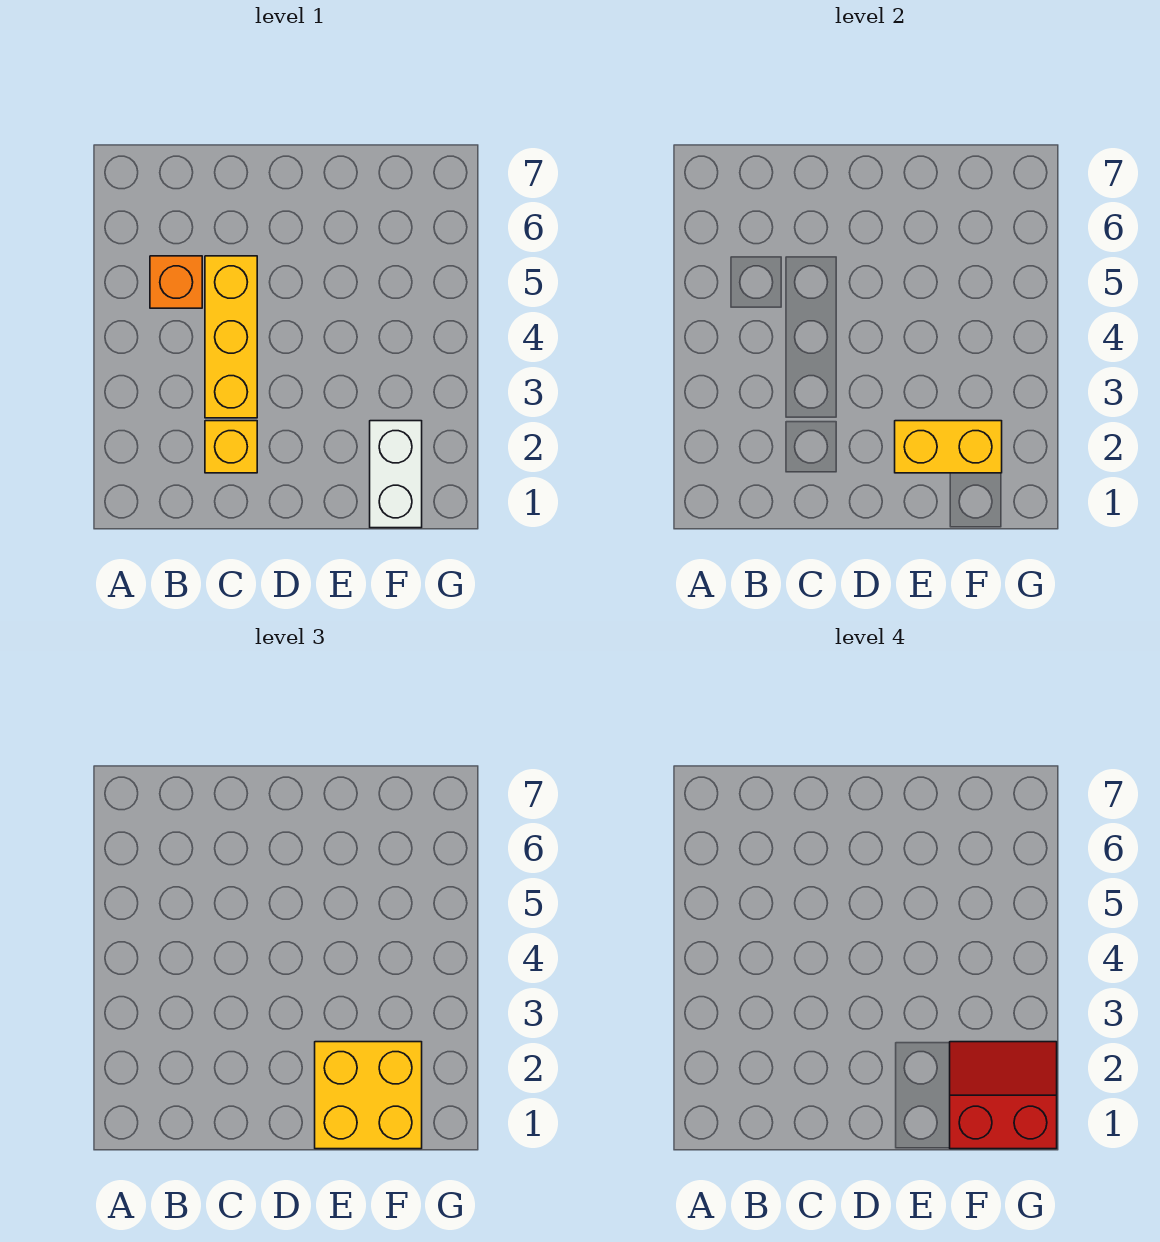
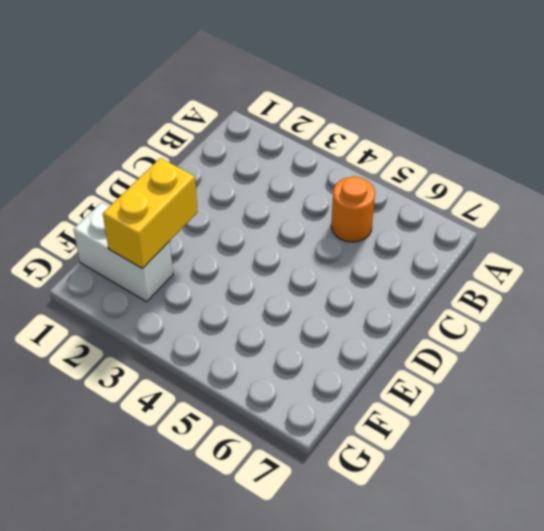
orange 1x1 round brick [331,176,375,242] -> orange 1x1 brick [150,256,202,308]
none -> yellow 1x1 brick [205,421,257,473]
none -> yellow 1x3 brick [205,256,257,418]

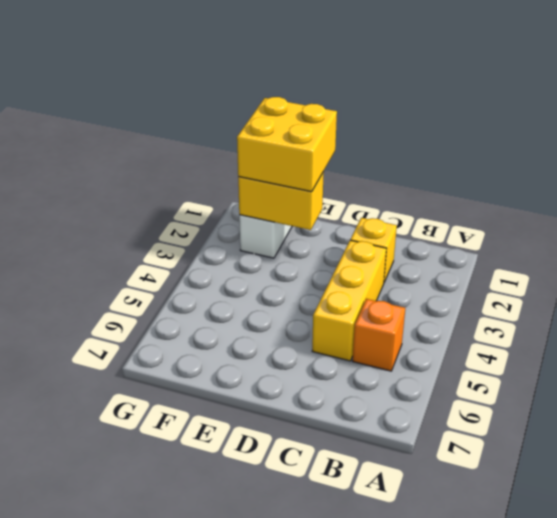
none -> red 2x2 slope [950,1042,1057,1149]

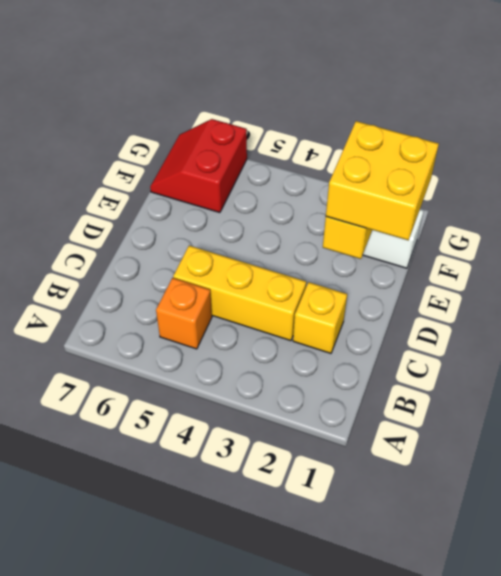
red 2x2 slope [150,119,247,213] -> red 2x2 slope moved to [950,1042,1057,1149]

